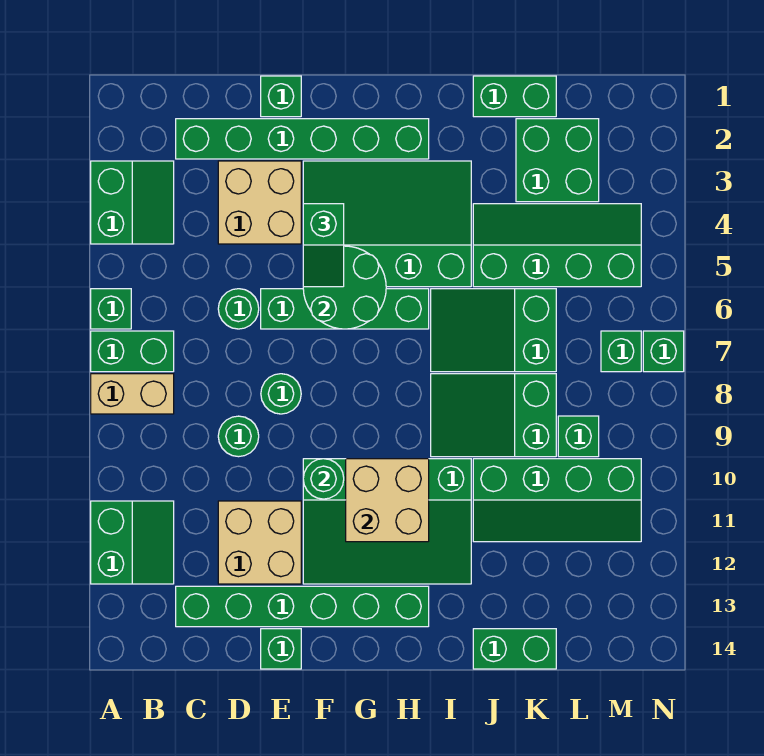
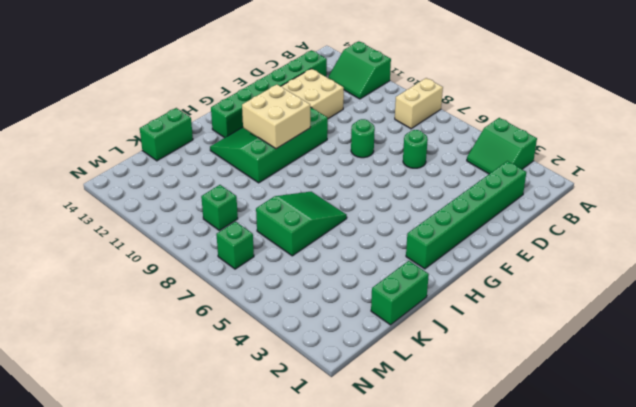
none -> green 1x1 brick [91,289,131,329]
none -> green 1x2 brick [91,331,174,372]
none -> tan 2x2 brick [218,161,301,244]
none -> green 1x1 round brick [218,416,259,457]

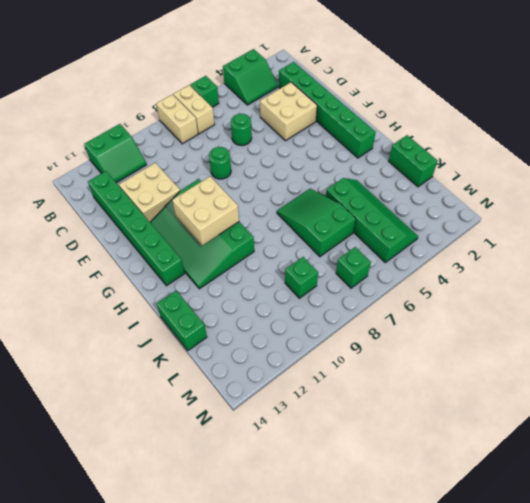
tan 1x2 brick [173,85,215,134] -> green 1x2 brick [91,331,174,372]
none -> green 1x1 round brick [218,416,259,457]
none -> green 1x1 brick [261,76,301,117]
none -> green 1x4 brick [261,289,429,329]
none -> green 1x1 brick [261,629,301,669]

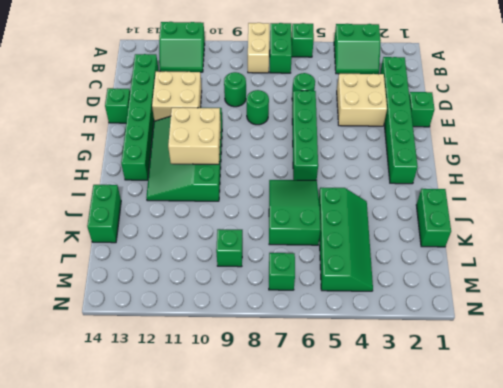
none -> green 3x4 slope [303,161,471,287]
none -> green 2x3 slope [431,374,556,457]
none -> green 2x4 slope [473,459,641,542]
none -> green 2x2 brick [516,119,599,202]

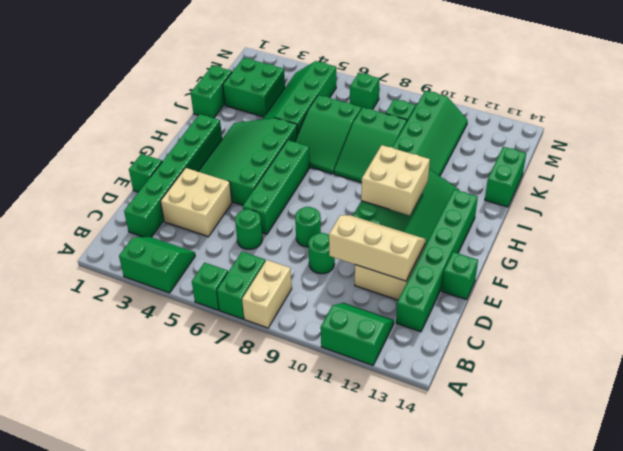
tan 2x3 slope [329,215,426,281] -> none
none -> green 1x1 brick [643,331,684,372]
none -> green 2x2 round brick [303,246,386,329]
none -> green 1x1 round brick [303,459,344,499]
none -> green 1x2 slope [303,204,344,287]

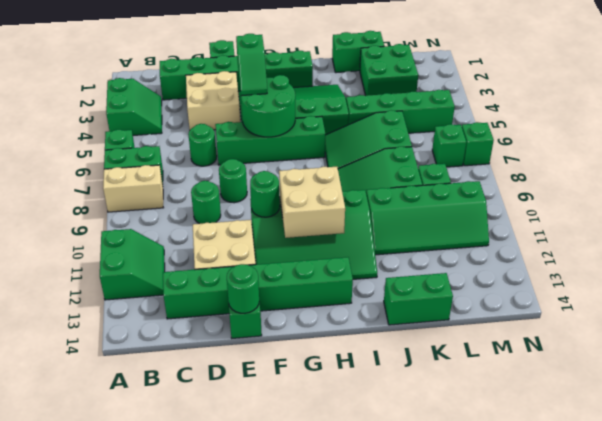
green 1x1 round brick [227,264,259,313] -> none

